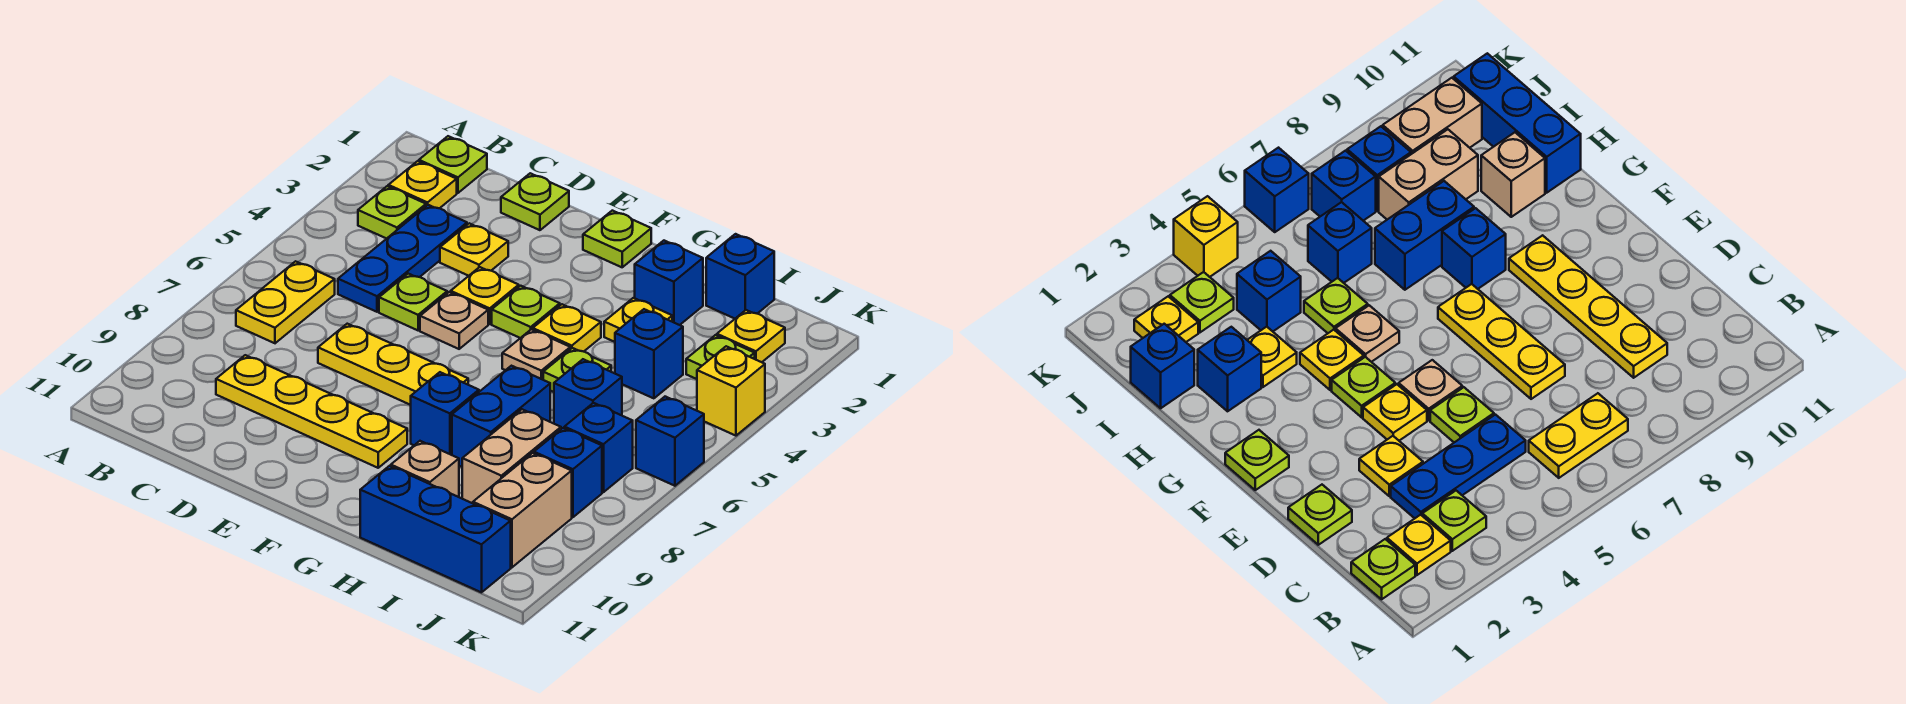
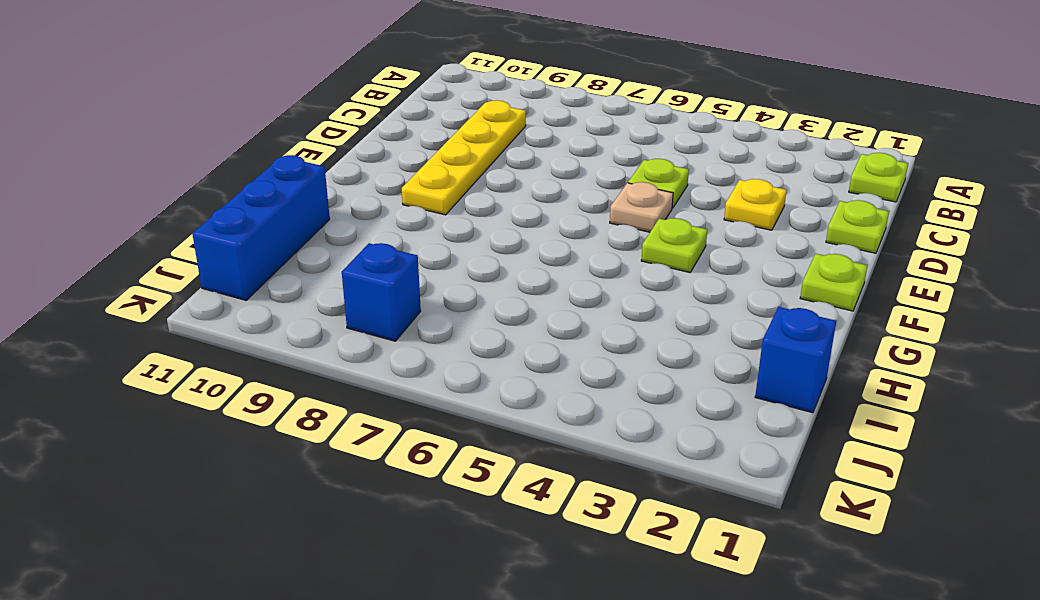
none -> yellow 1x1 plate [388,161,457,208]
none -> lime 1x1 plate [358,186,426,239]
none -> yellow 1x2 plate [236,261,335,343]
none -> blue 1x3 plate [338,205,467,312]

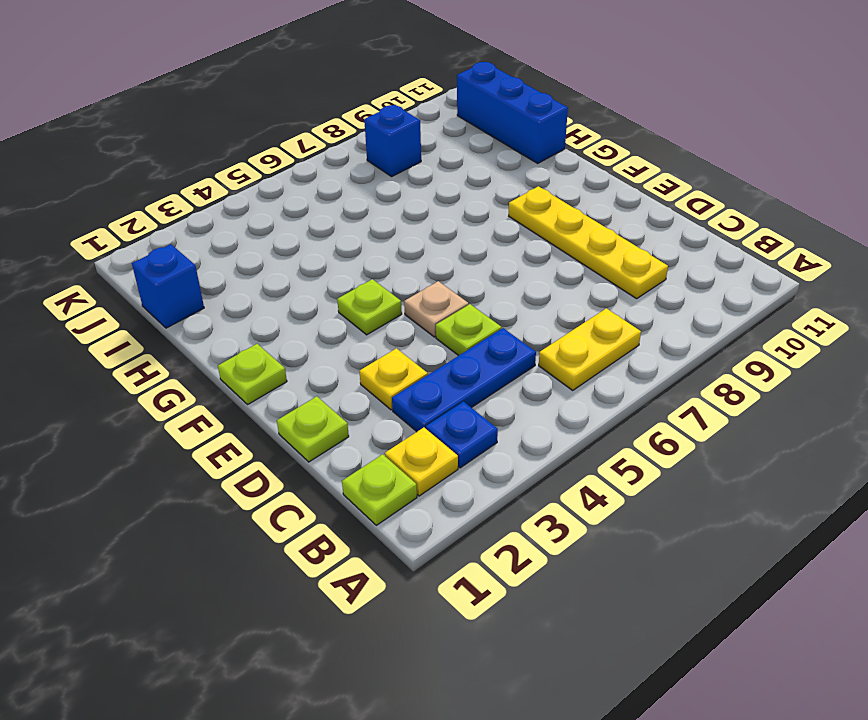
blue 1x1 plate [426,402,498,468] -> lime 1x1 plate [358,186,426,239]
none -> yellow 1x3 plate [318,324,468,405]
none -> yellow 1x1 plate [451,267,519,324]
none -> yellow 1x1 plate [533,304,601,352]
none -> tan 1x1 plate [502,329,570,380]

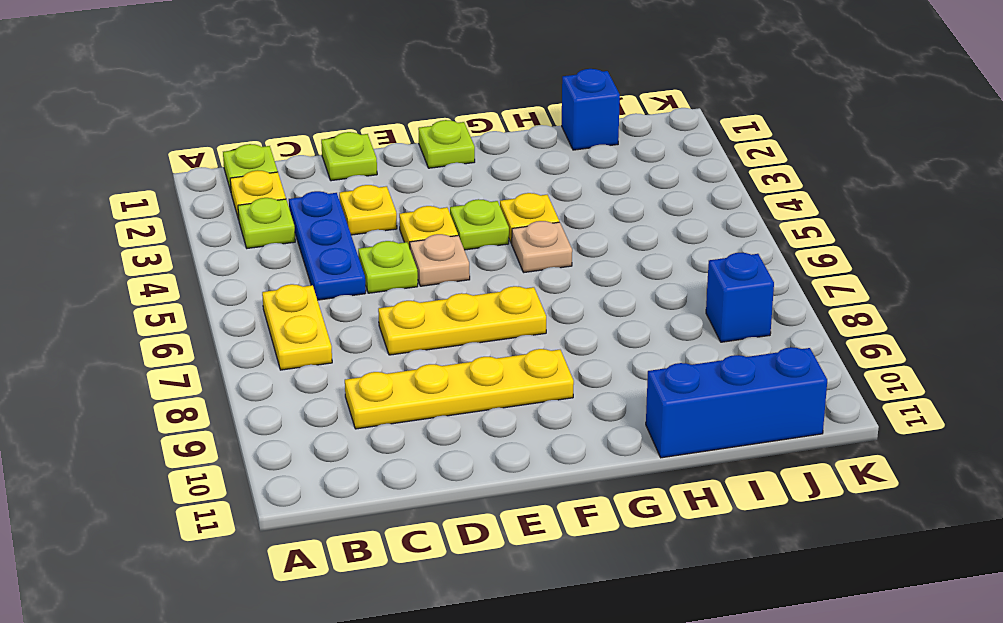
none -> blue 1x1 brick [411,372,479,455]
none -> blue 1x1 brick [635,241,703,325]
none -> yellow 1x1 plate [604,298,672,342]
none -> lime 1x1 plate [543,348,611,392]

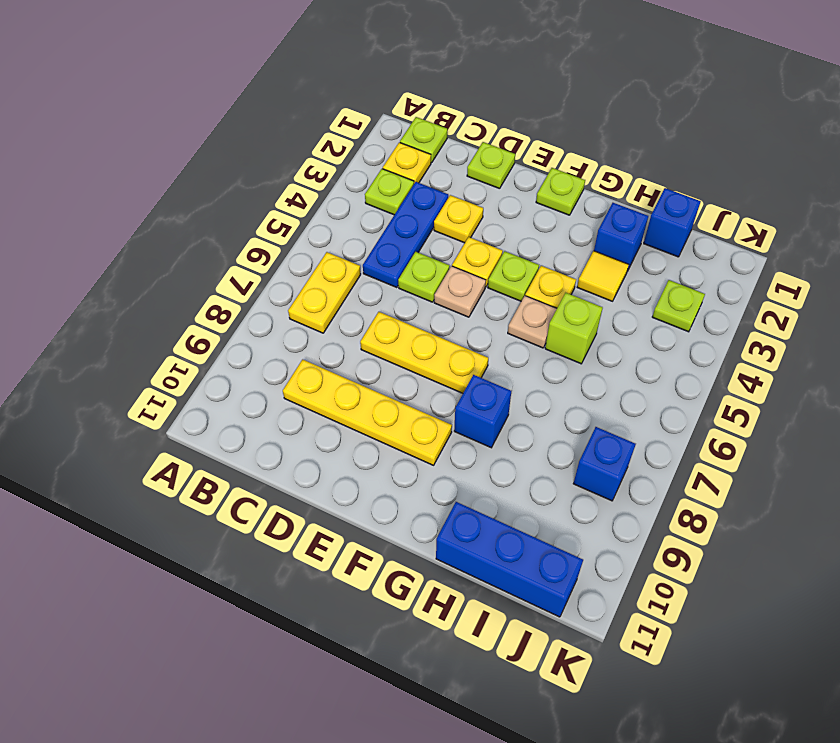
yellow 1x1 tile [577,251,629,301] -> yellow 1x1 plate [604,298,672,342]
lime 1x1 brick [545,293,603,364] -> lime 1x1 plate [543,348,611,392]
none -> blue 1x2 brick [452,366,550,467]
none -> tan 1x1 brick [391,441,459,497]
none -> blue 1x1 brick [615,309,683,398]
none -> blue 1x1 brick [554,359,622,429]

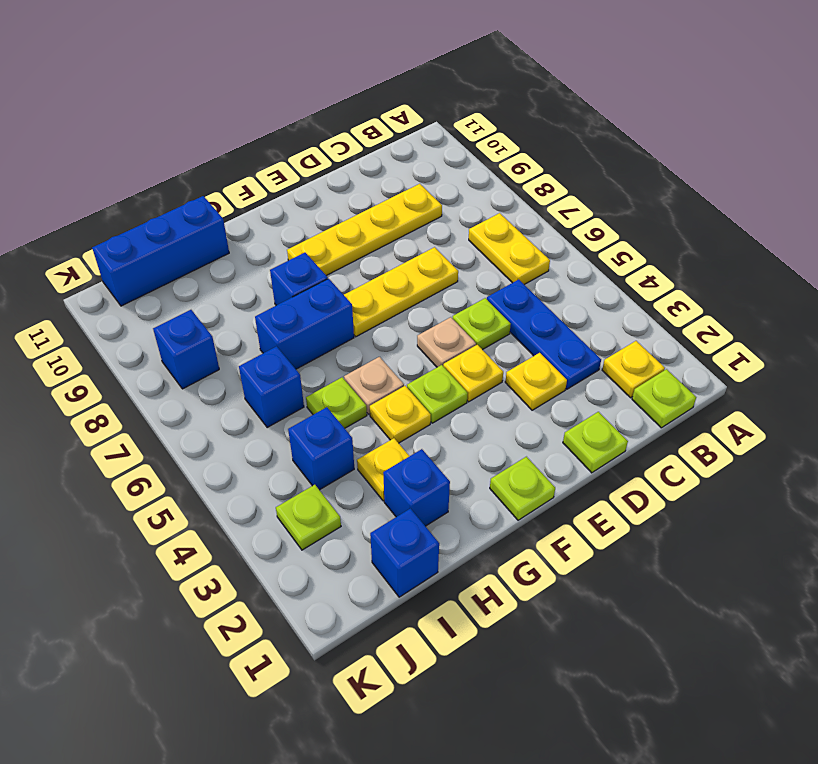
blue 1x2 brick [255,279,354,369] -> blue 1x2 brick turned to [452,366,550,467]
none -> lime 1x1 plate [358,186,426,239]
none -> tan 1x1 brick [391,441,459,497]
none -> tan 1x2 brick [462,409,561,503]
none -> yellow 1x1 plate [717,310,785,362]

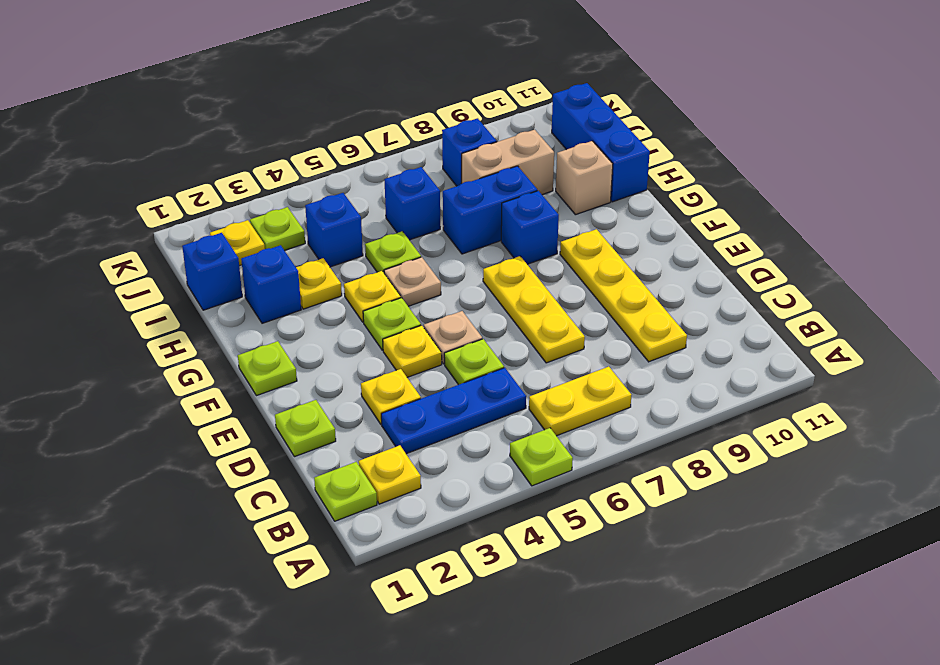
lime 1x1 plate [510,428,573,486] -> lime 1x1 plate moved to [358,186,426,239]
none -> blue 1x1 brick [564,403,633,492]
none -> tan 1x2 brick [473,453,572,567]
none -> yellow 1x1 brick [697,346,765,436]
none -> blue 1x1 brick [636,397,704,486]

